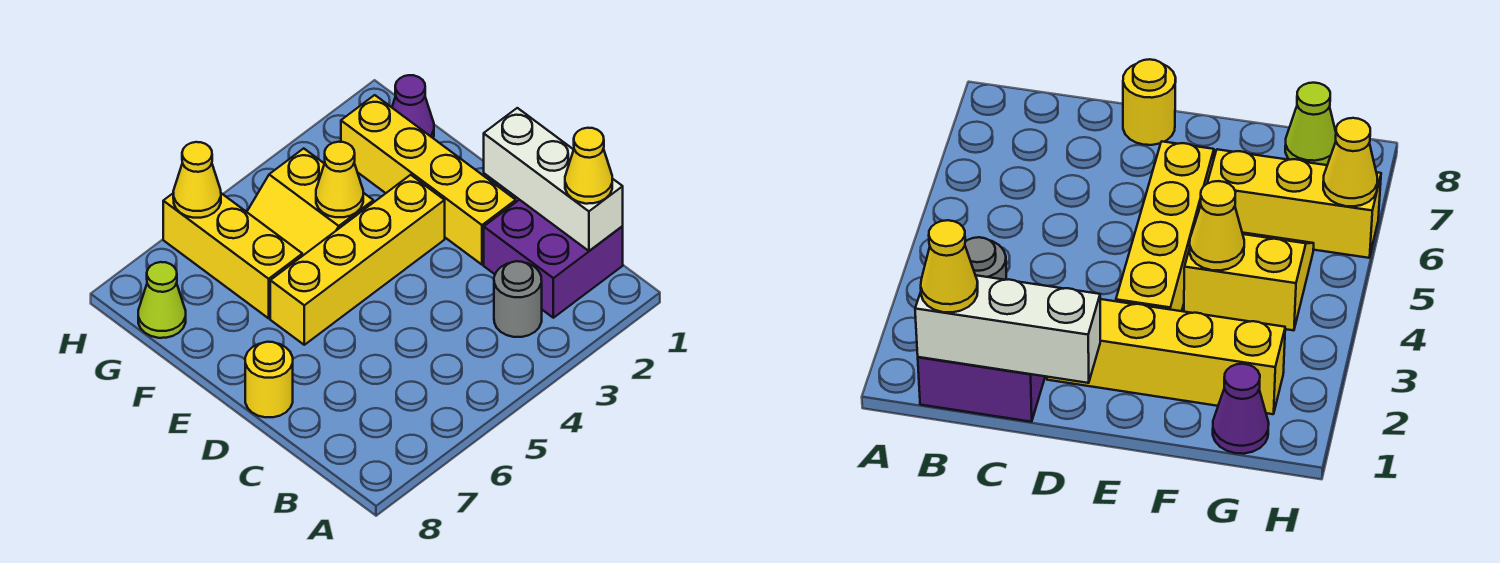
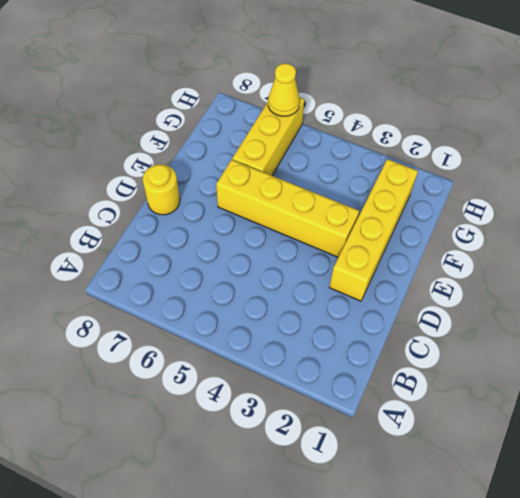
none -> purple 2x2 brick [484,200,623,318]
none -> grey 1x1 round brick [494,261,542,337]
none -> yellow 2x2 slope [247,148,373,256]

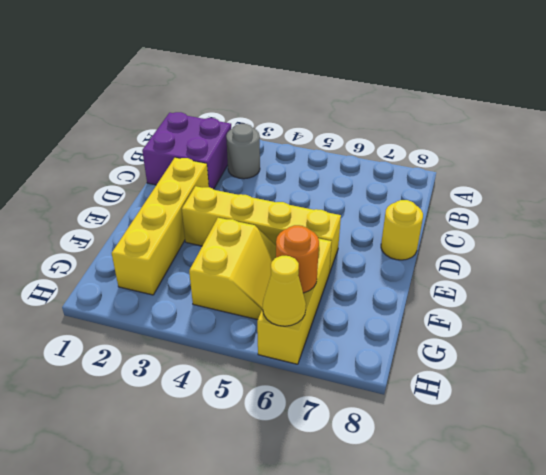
orange 1x1 round brick [276,225,319,293] -> none
none -> purple 1x1 cone [392,75,434,138]
none -> lime 1x1 cone [138,262,186,338]
none -> white 1x3 brick [484,108,623,251]

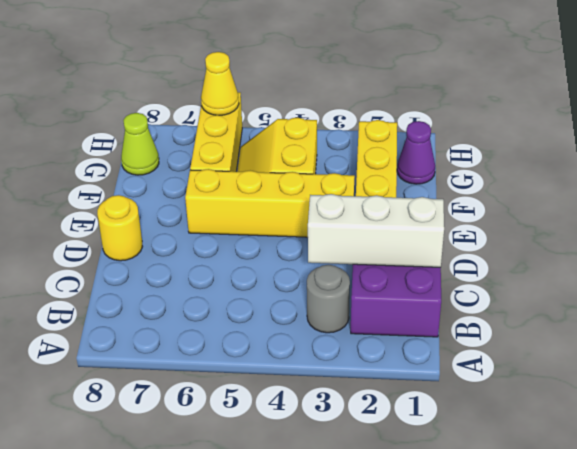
white 1x3 brick [308,194,444,267] -> white 1x3 brick turned to [484,108,623,251]
none -> yellow 1x1 cone [316,142,363,217]
none -> yellow 1x1 cone [565,128,612,204]

